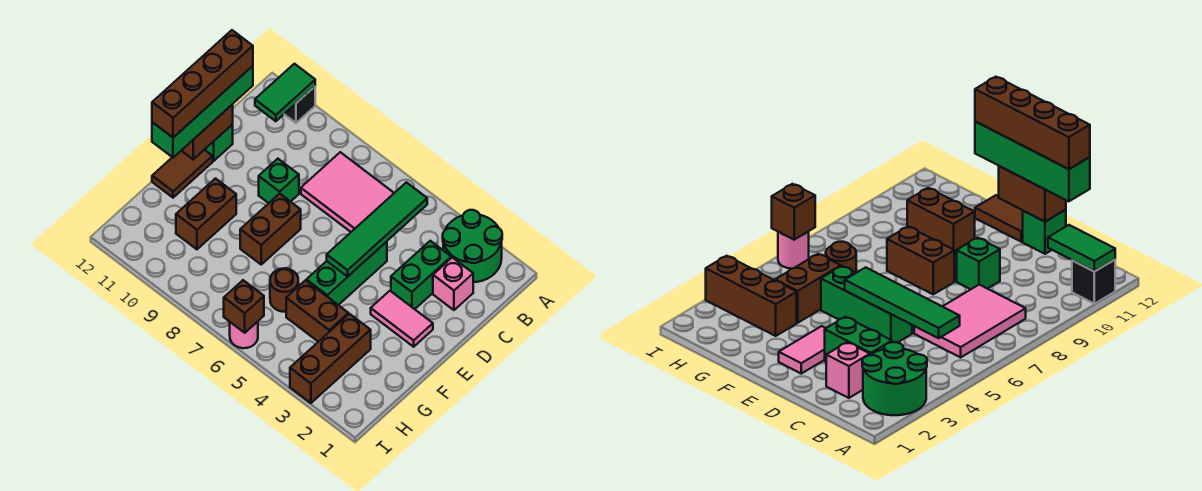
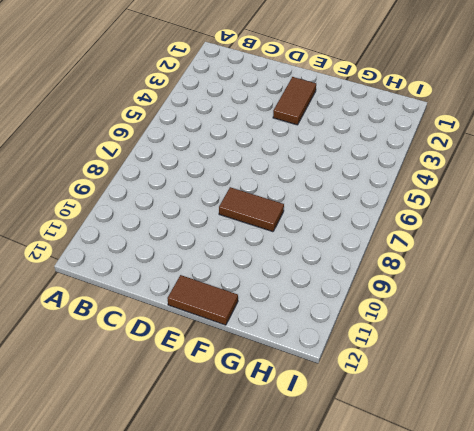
brown 1x2 tile [273,77,316,125] -> pink 1x2 tile [371,291,433,347]
brown 1x2 tile [219,187,284,232] -> brown 1x2 brick [240,194,301,264]
none -> green 2x2 round brick [443,210,502,282]
none -> black 1x1 brick [284,87,315,123]
none -> pink 2x3 tile [301,152,394,232]

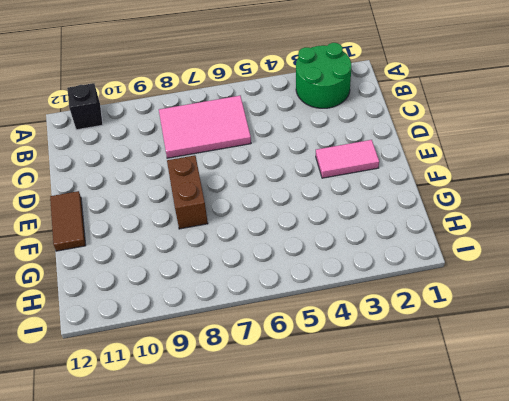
none -> pink 1x1 brick [433,257,473,310]
none -> green 1x2 brick [391,241,451,309]
none -> green 1x3 brick [306,242,387,305]

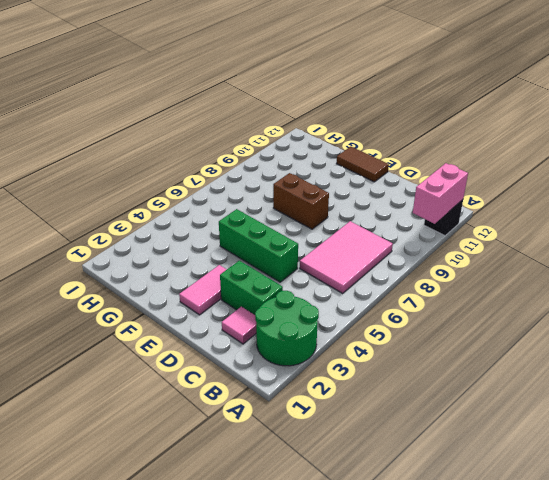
pink 1x2 brick [413,163,468,224] -> green 1x2 tile [255,64,315,121]
pink 1x1 tile [222,307,256,344] -> pink 1x1 brick [433,257,473,310]
none -> green 1x1 brick [259,159,299,203]
none -> green 1x1 brick [205,124,233,161]
none -> brown 1x2 brick [176,179,236,249]

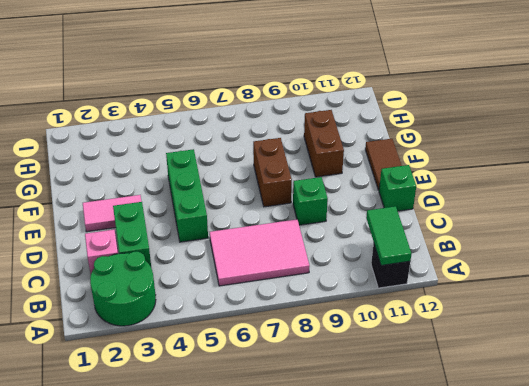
none -> brown 1x3 brick [290,314,371,403]
none -> brown 1x2 brick [286,280,348,342]
none -> brown 1x1 round brick [270,268,298,312]

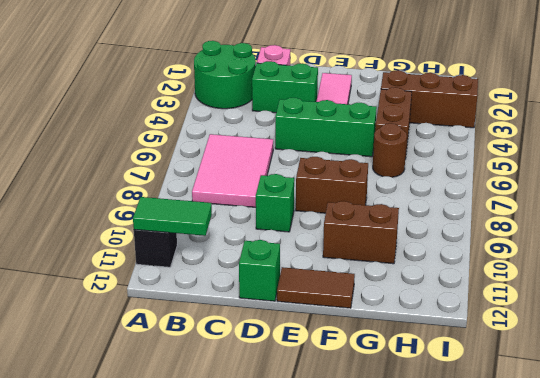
none -> pink 1x1 round brick [230,322,258,348]
none -> green 1x4 tile [327,182,427,277]
none -> brown 1x2 brick [181,104,233,159]

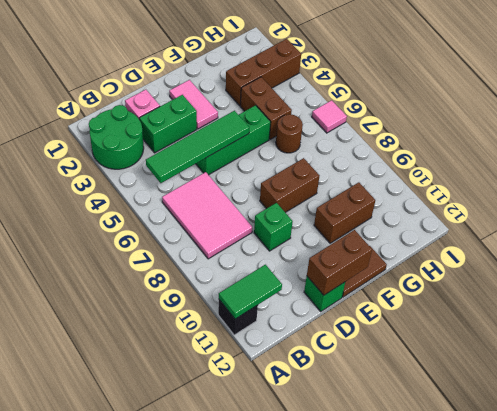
pink 1x1 tile [312,100,347,133] -> pink 1x1 round brick [230,322,258,348]
none -> brown 1x1 brick [224,280,264,333]
none -> green 1x4 brick [152,66,253,158]
none -> brown 1x4 brick [152,30,253,138]

